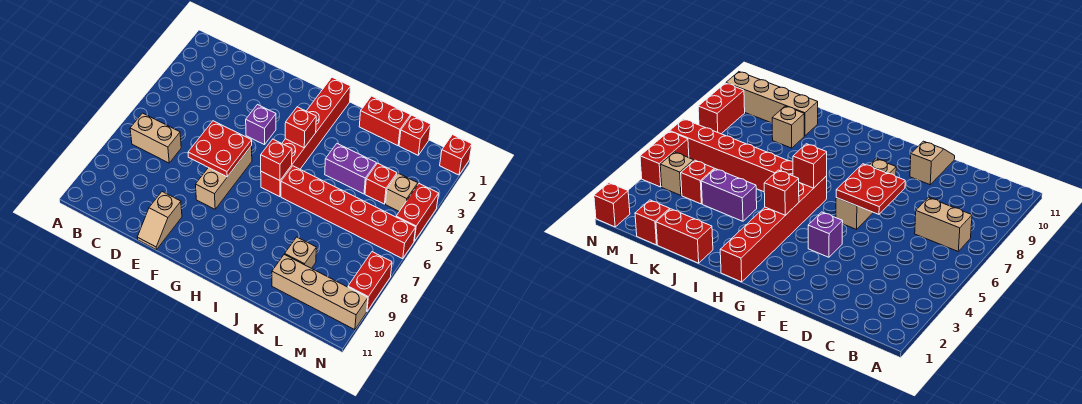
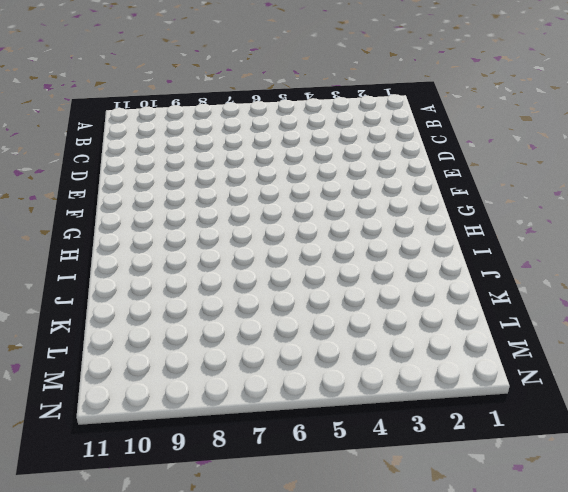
none -> tan 1x2 brick [130,113,181,163]
none -> tan 1x2 slope [137,192,182,250]
none -> purple 1x1 brick [246,105,276,145]

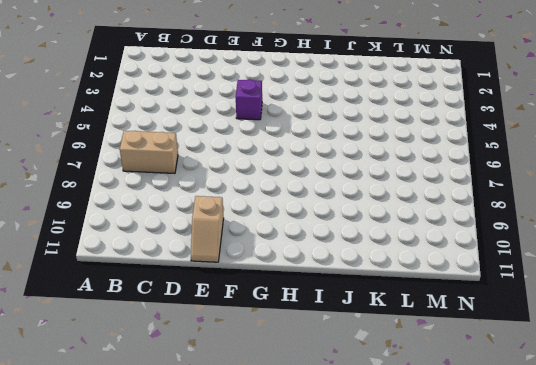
none -> tan 1x3 brick [195,146,252,209]
none -> red 1x6 brick [261,77,351,197]
none -> red 1x6 brick [281,166,416,259]

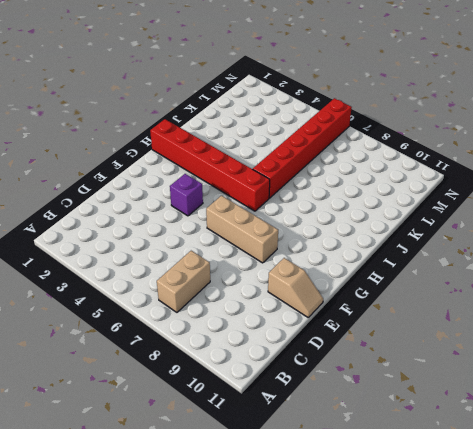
none -> red 1x2 brick [359,96,411,146]
none -> purple 1x2 brick [325,144,376,194]
none -> tan 1x1 brick [285,237,316,268]

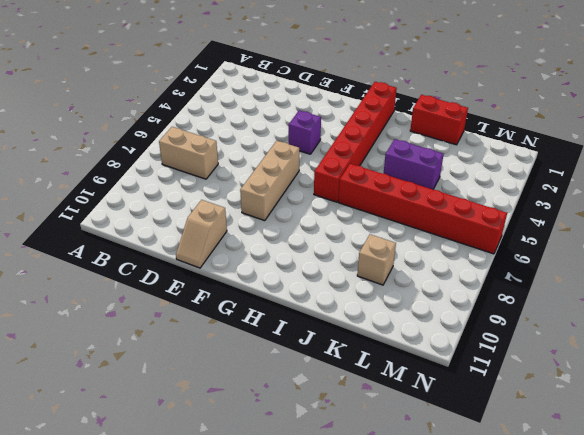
none -> tan 1x4 brick [272,254,368,330]
none -> red 1x1 brick [399,115,431,155]
none -> red 1x1 brick [365,163,397,204]

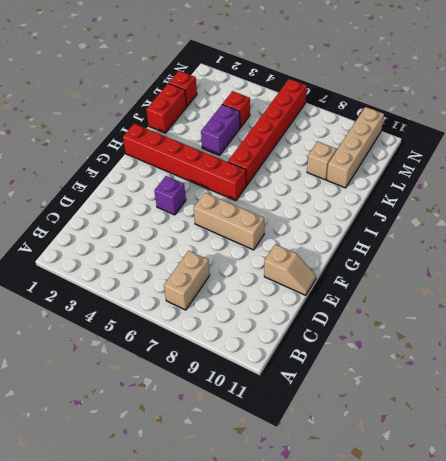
none -> tan 1x1 brick [386,173,418,211]
none -> red 1x1 brick [440,135,472,175]
none -> red 1x2 brick [396,184,439,241]

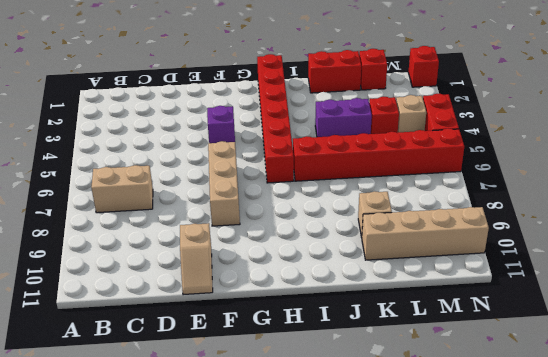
none -> red 1x2 brick [348,252,392,311]
none -> red 2x2 plate [188,121,252,177]
none -> red 1x1 brick [285,107,316,148]

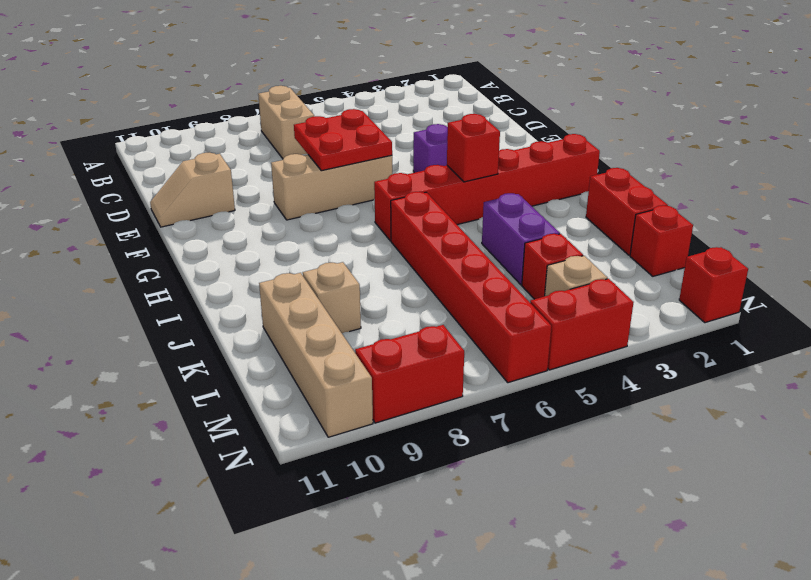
none -> red 1x1 brick [261,139,292,181]

